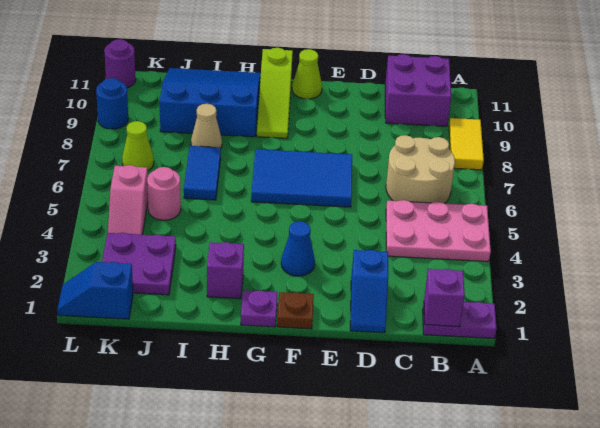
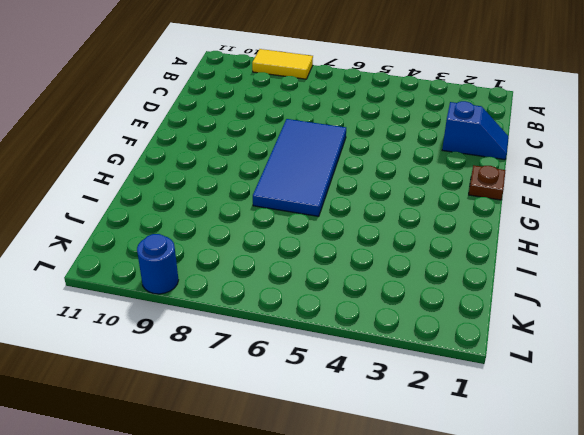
blue 2x4 tile [253,119,346,216] -> blue 2x3 tile [251,149,352,207]
none -> purple 1x2 plate [423,302,497,339]
none -> pink 2x3 plate [386,200,491,262]
none -> tan 2x2 round brick [386,135,455,204]

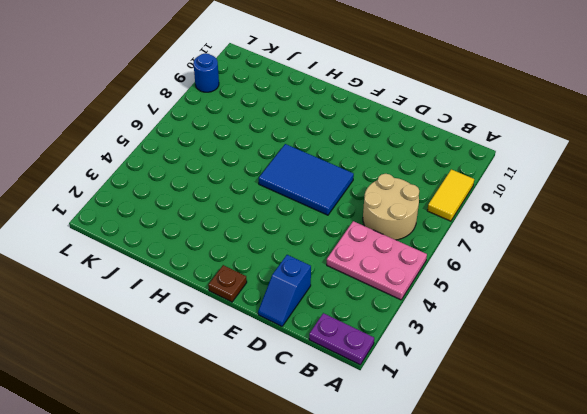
none -> purple 2x2 brick [385,54,451,126]
none -> blue 1x1 cone [281,221,315,276]
none -> lime 1x1 cone [292,49,322,99]

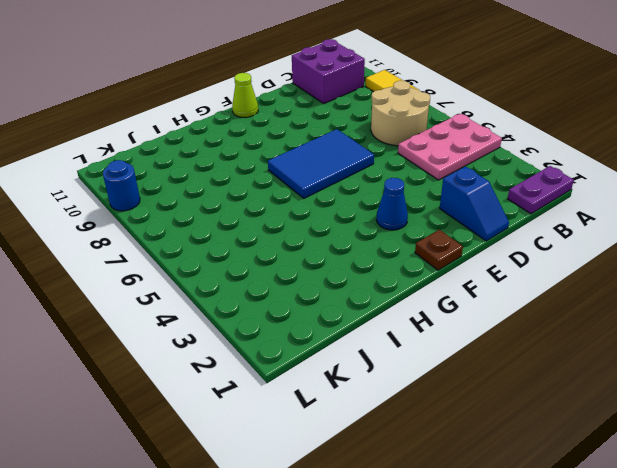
none -> purple 1x1 plate [241,290,277,327]
none -> lime 1x3 slope [257,48,293,138]
none -> purple 1x1 brick [207,242,244,299]

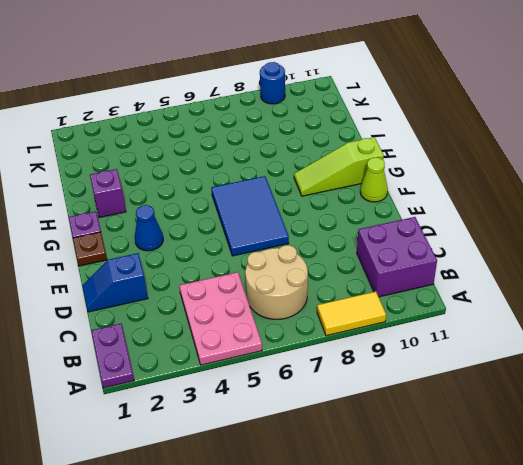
none -> blue 3x3 slope [160,68,261,137]
none -> blue 1x2 tile [184,146,221,200]
none -> tan 1x1 cone [191,104,222,148]

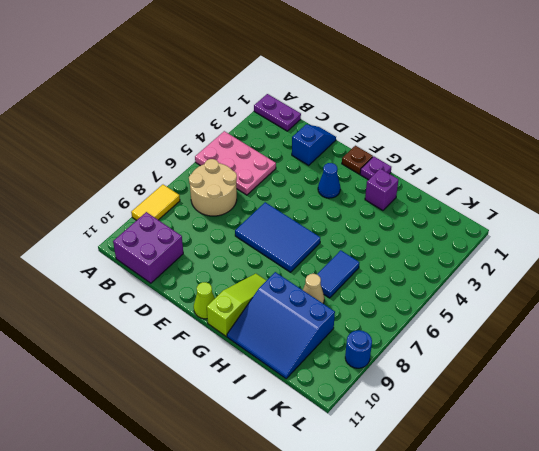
none -> purple 2x2 plate [102,233,176,295]
none -> pink 1x1 round brick [147,167,181,220]
none -> blue 1x2 slope [57,262,133,319]

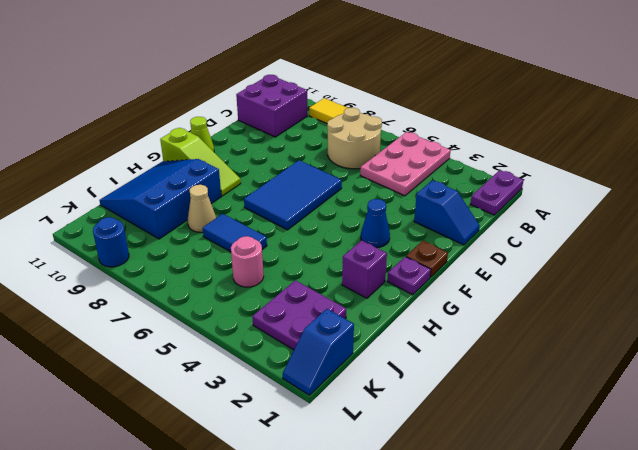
none -> pink 1x2 slope [108,165,148,235]
none -> lime 1x1 cone [122,121,154,171]
none -> purple 1x1 round brick [104,39,136,88]

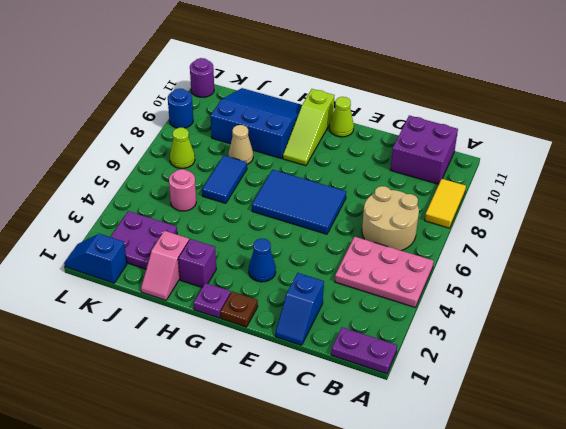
pink 1x2 slope [141,231,189,300] -> pink 1x2 slope moved to [108,165,148,235]
none -> purple 1x1 brick [424,269,465,327]

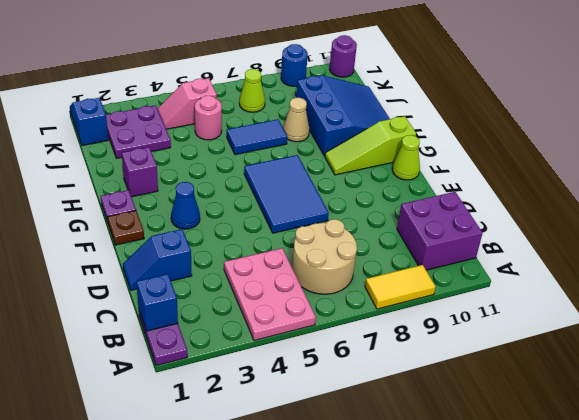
blue 1x1 brick [137,274,178,331] -> purple 1x1 brick [424,269,465,327]

